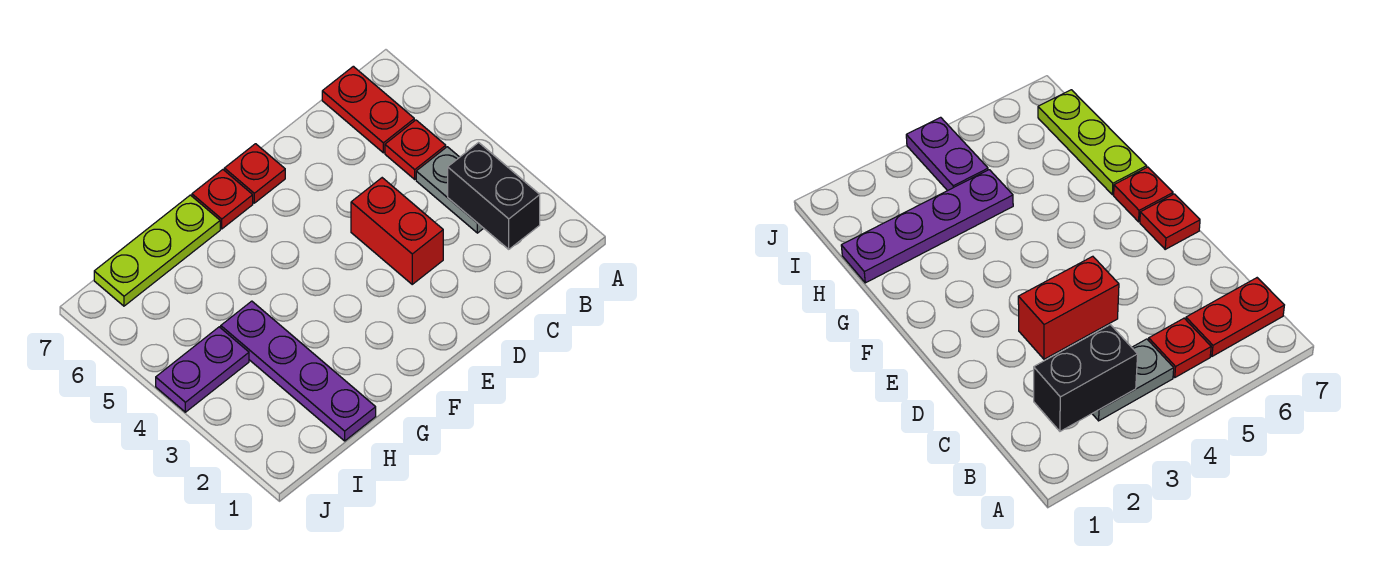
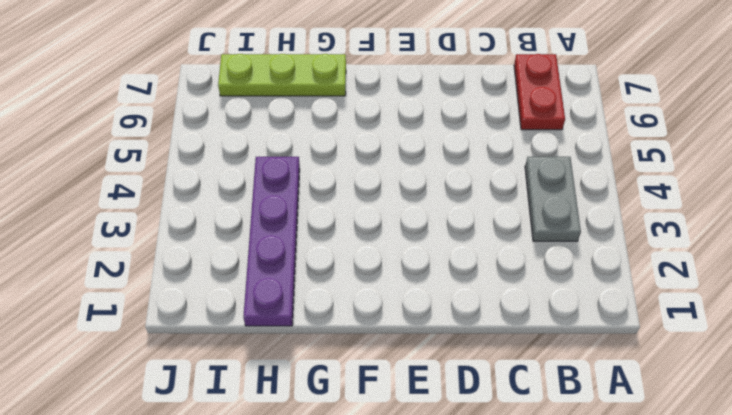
none -> red 1x1 plate [385,120,446,179]
none -> red 1x2 brick [351,178,443,284]

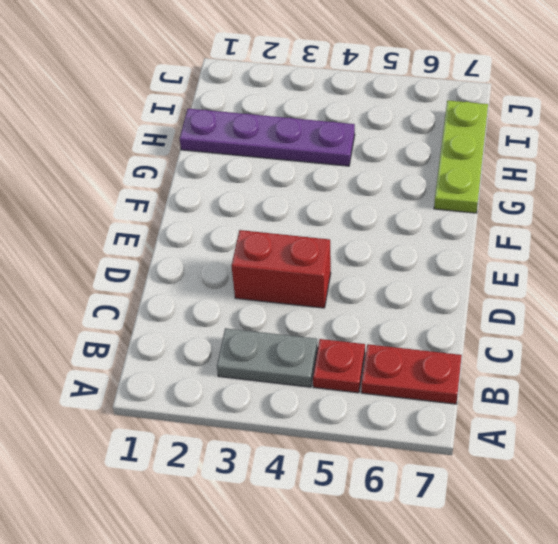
none -> red 1x1 plate [224,144,285,203]
none -> red 1x1 plate [192,170,253,229]

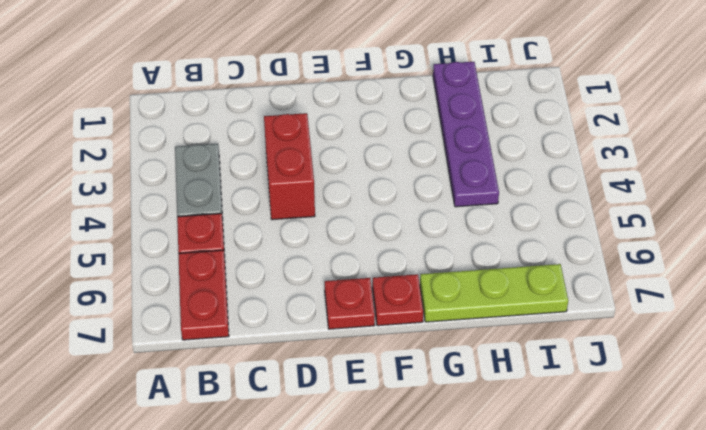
none -> purple 1x2 plate [156,327,249,412]
none -> black 1x2 brick [448,143,540,249]

